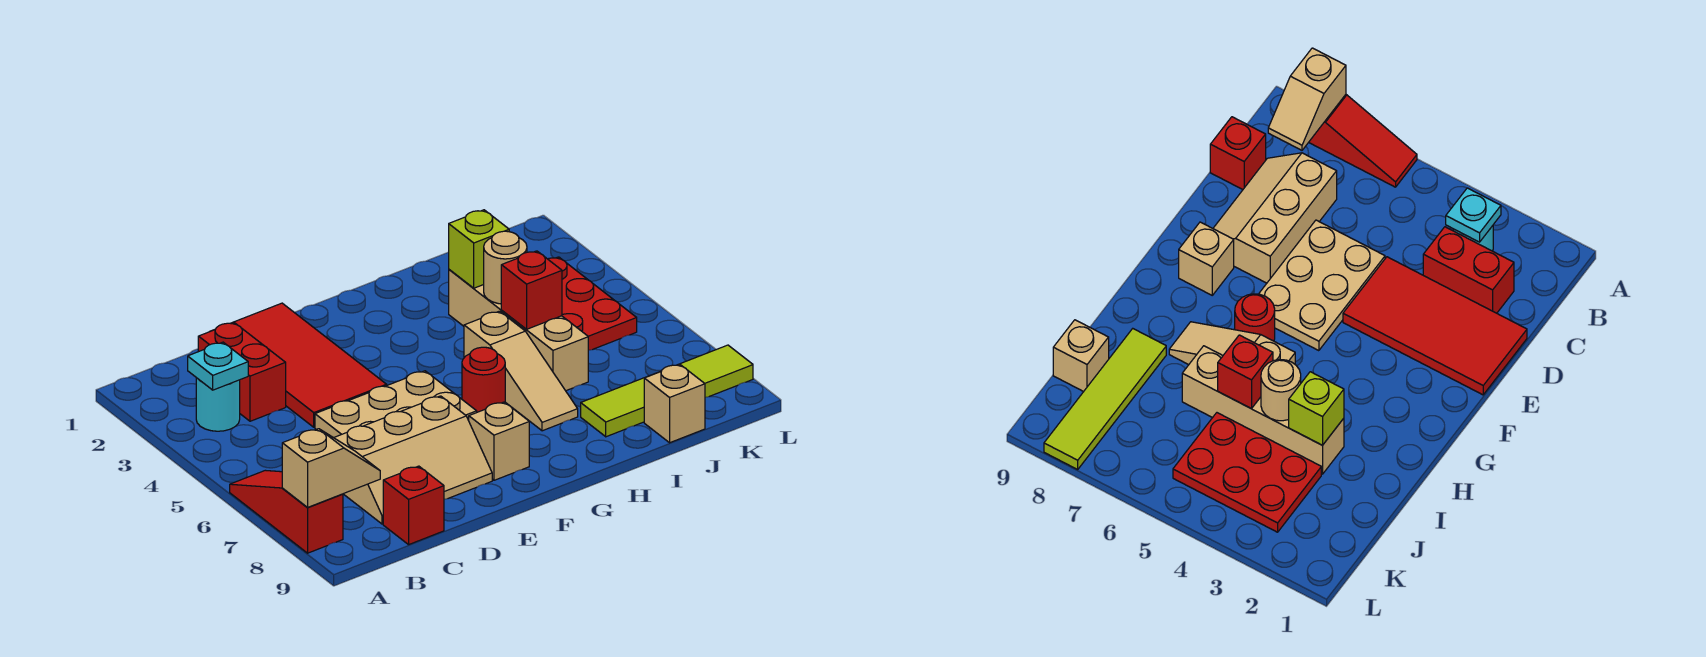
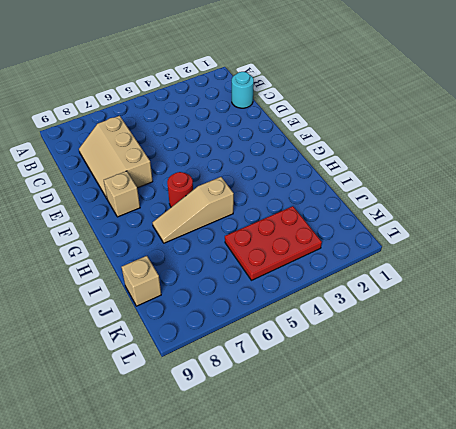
cyan 1x1 round brick [232,72,254,108] -> cyan 1x1 round brick moved to [196,378,240,431]
none -> red 1x3 slope [230,470,343,553]
none -> red 1x2 brick [198,322,286,421]
none -> red 1x1 brick [383,466,444,545]

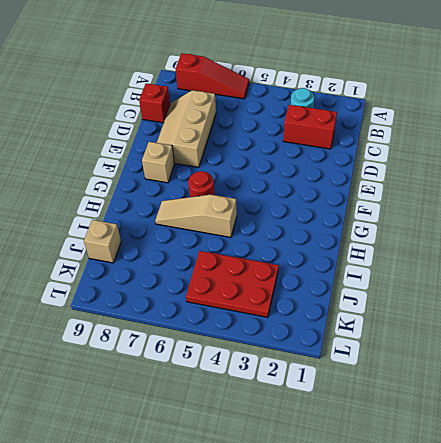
none -> red 2x4 tile [212,303,387,427]
none -> tan 2x3 plate [315,371,477,438]
none -> tan 1x4 brick [449,270,588,391]

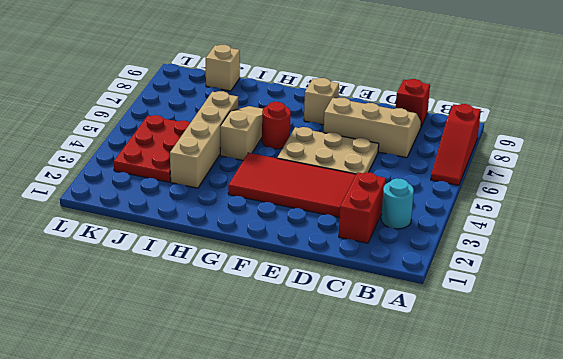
red 2x4 tile [228,153,356,218] -> red 2x4 tile turned to [212,303,387,427]
none -> lime 1x4 tile [581,345,753,437]
none -> tan 1x2 slope [282,429,380,507]
none -> cyan 1x1 plate [188,342,248,390]

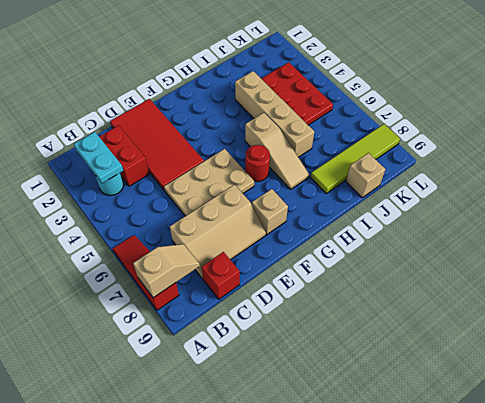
cyan 1x2 plate [74,132,123,183] -> cyan 1x1 plate [188,342,248,390]
none -> lime 1x1 brick [449,210,509,288]
none -> tan 1x1 round brick [484,231,527,304]
none -> red 1x1 brick [501,251,562,329]

